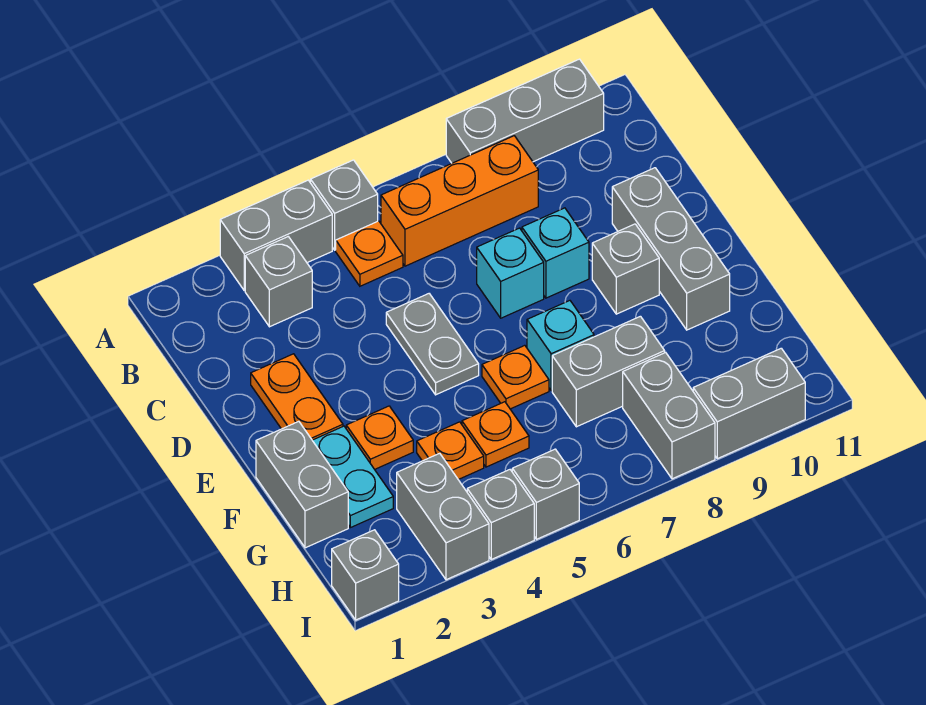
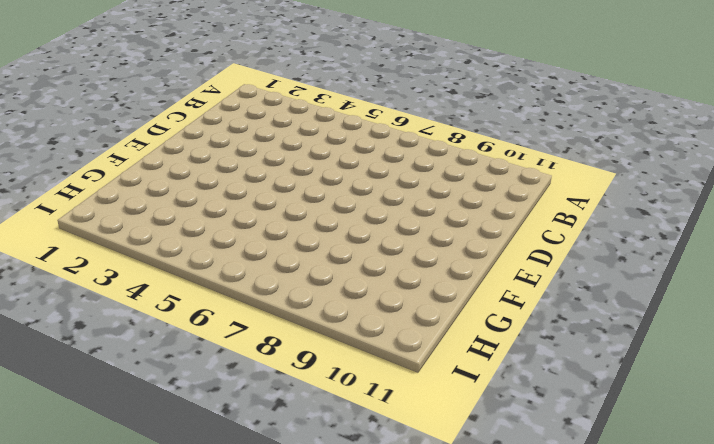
none -> grey 1x2 brick [220,180,332,290]
none -> grey 1x1 brick [311,160,378,250]
none -> grey 1x3 brick [446,59,604,163]

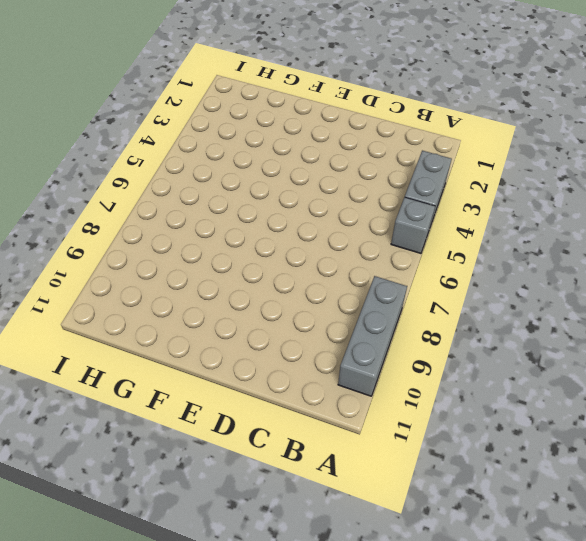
none -> grey 1x1 brick [245,237,312,327]
none -> orange 1x1 plate [336,221,403,286]
none -> orange 1x3 brick [381,136,538,266]

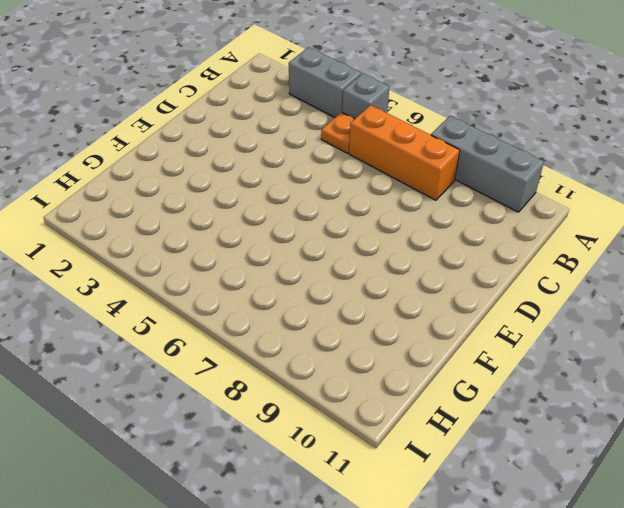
none -> grey 1x1 brick [245,237,312,327]
none -> orange 1x2 plate [251,354,343,440]
none -> grey 1x2 plate [386,294,479,395]

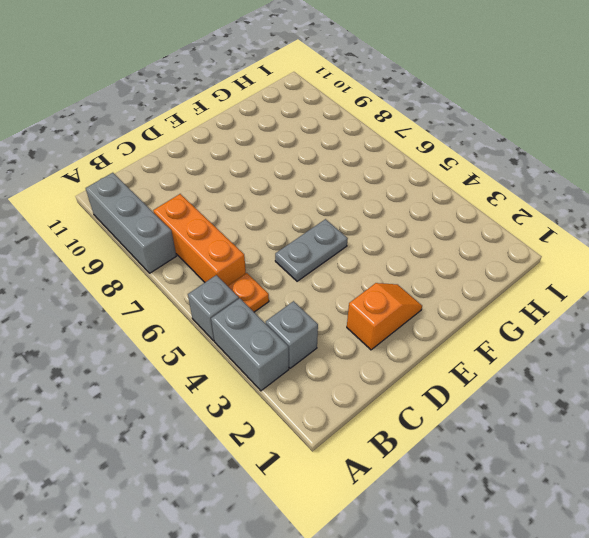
orange 1x2 slope [347,283,422,350] -> orange 1x2 plate [251,354,343,440]
none -> cyan 1x1 brick [477,228,544,318]
none -> cyan 1x1 brick [522,208,589,298]
none -> grey 1x3 brick [612,168,730,330]

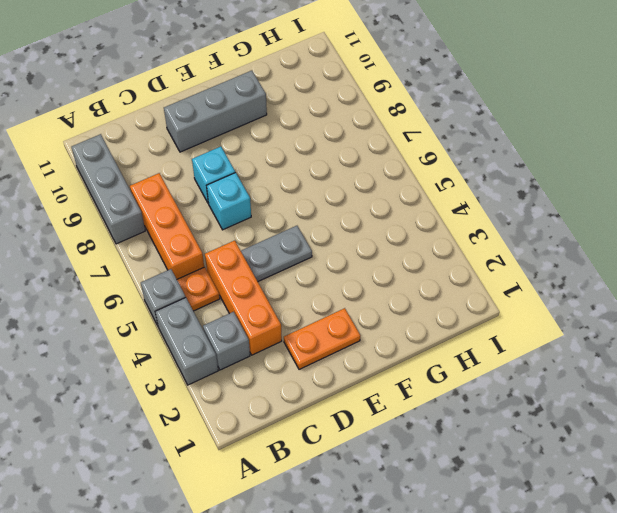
orange 1x3 brick [205,240,282,355] -> none
none -> grey 1x1 brick [592,224,659,314]
none -> grey 1x2 brick [256,421,348,548]
none -> cyan 1x2 plate [312,426,393,528]

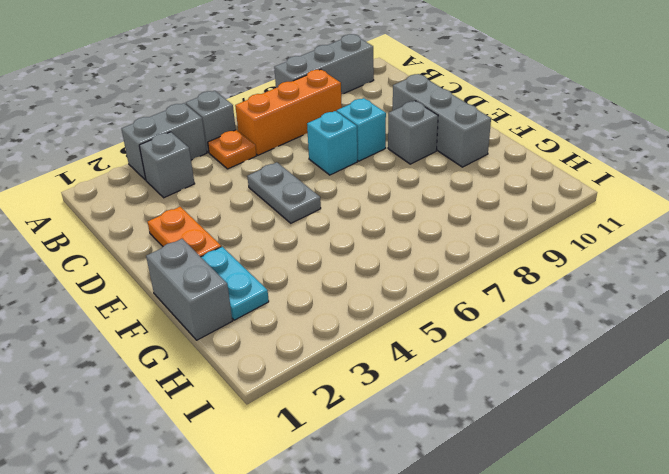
none -> orange 1x1 plate [346,406,413,469]
none -> orange 1x1 plate [482,345,549,409]
none -> cyan 1x1 brick [527,301,594,391]

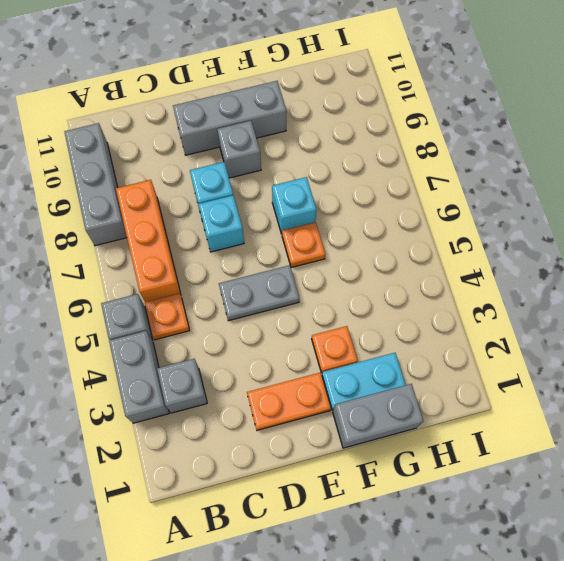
none -> orange 1x1 plate [417,422,484,480]
none -> orange 1x1 plate [462,402,529,467]
none -> grey 1x2 brick [552,316,665,427]

